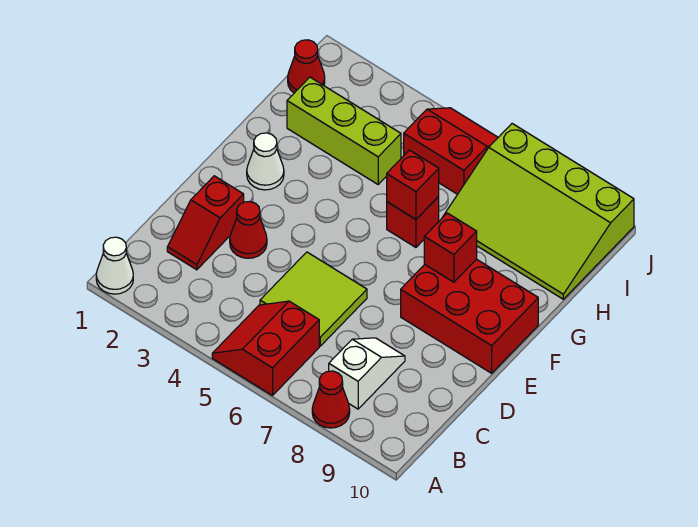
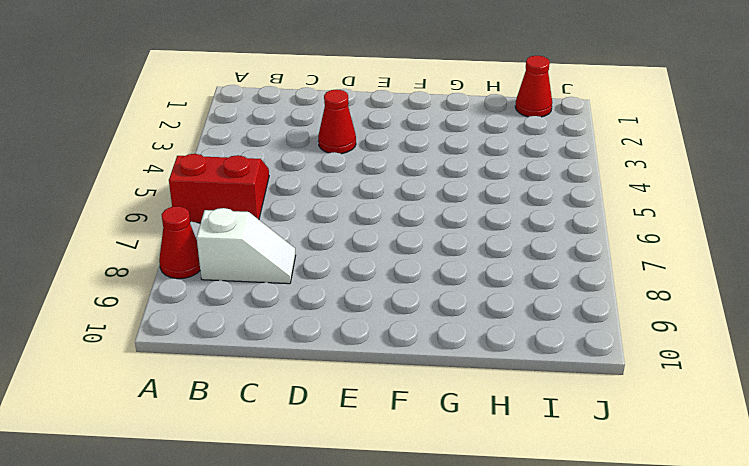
none -> white 1x1 cone [96,237,133,294]
none -> red 1x2 slope [167,176,244,270]
none -> lime 2x2 tile [260,252,367,346]

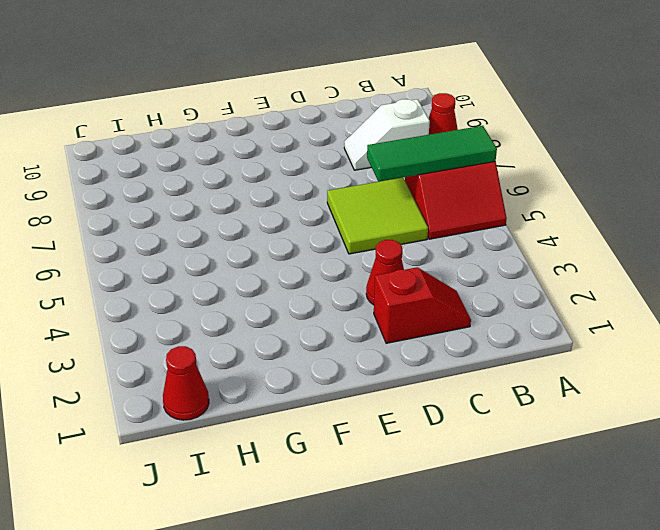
green 1x3 tile [367,126,497,182] -> none
none -> white 1x1 cone [96,237,133,294]
none -> red 2x3 brick [401,259,538,373]
none -> white 1x1 cone [247,133,284,190]

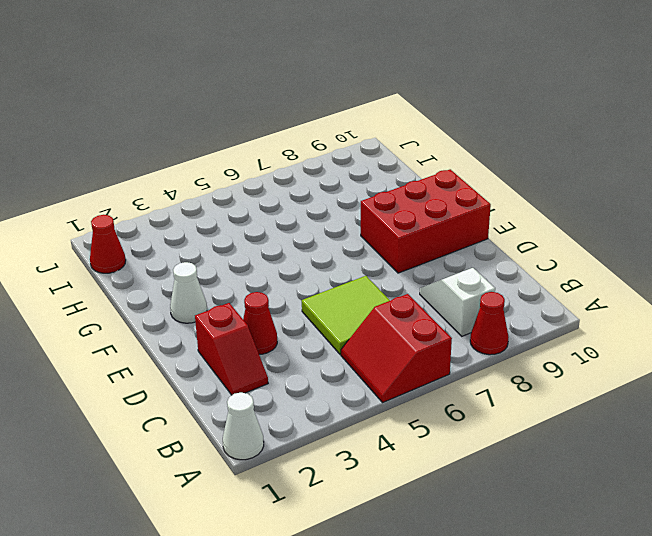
none -> red 1x1 brick [387,197,439,247]
none -> lime 1x3 brick [287,77,401,184]
none -> lime 3x4 slope [442,124,634,299]

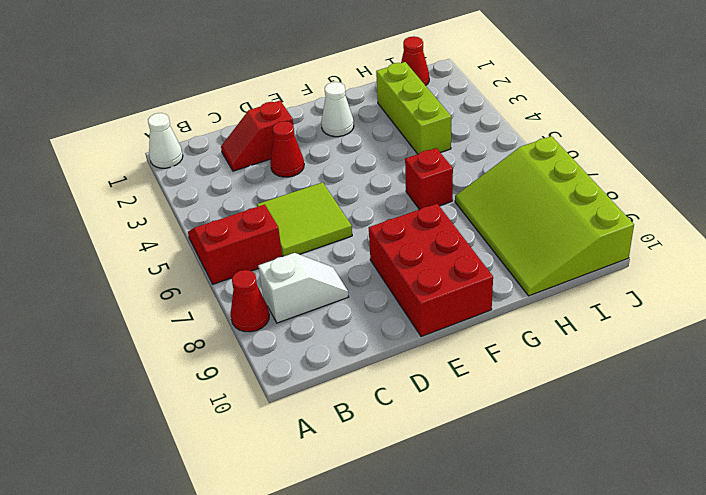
none -> red 2x2 slope [404,108,498,194]
none -> red 1x1 brick [424,213,477,282]
none -> red 1x1 brick [387,150,439,219]

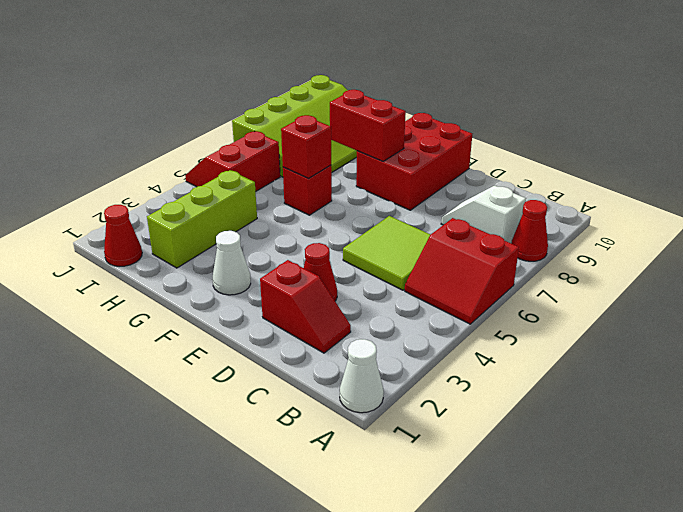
red 1x2 brick [330,90,406,161] -> red 1x1 brick [424,213,477,282]

